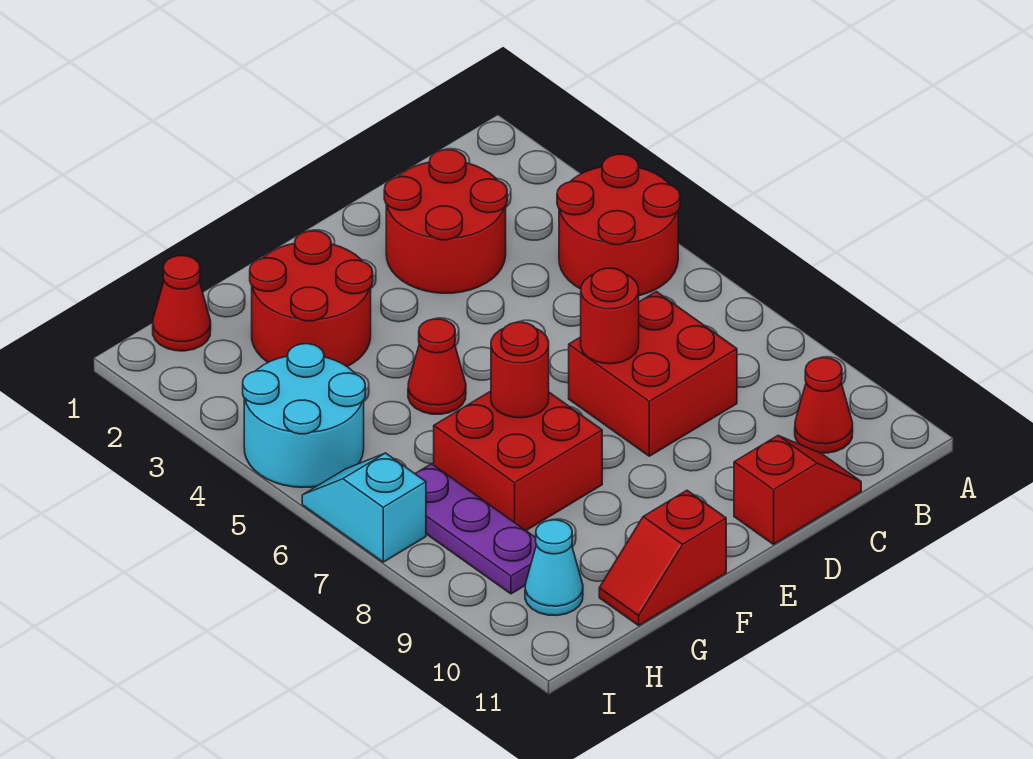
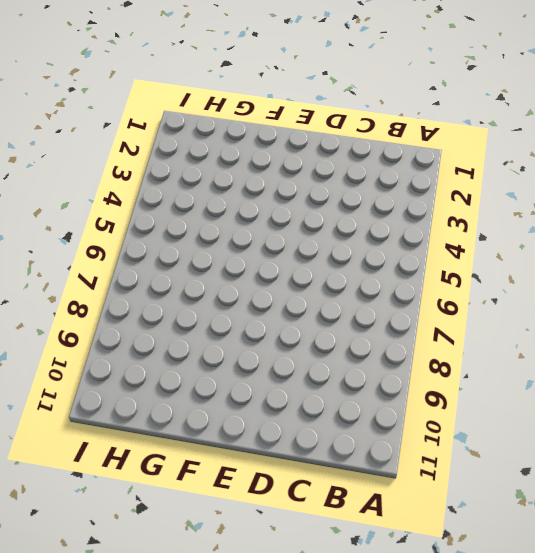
none -> red 2x2 round brick [557,154,680,295]
none -> red 1x1 cone [795,358,853,453]
none -> red 2x2 round brick [384,150,507,293]

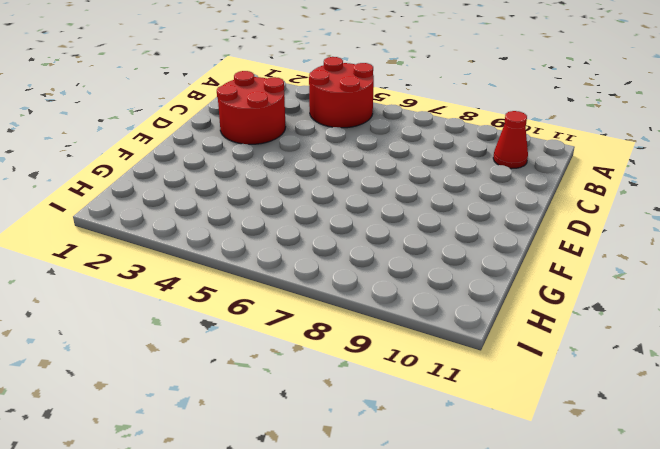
none -> red 2x2 brick [569,292,737,456]
none -> red 1x2 slope [734,436,861,544]
none -> red 2x2 round brick [250,231,373,366]

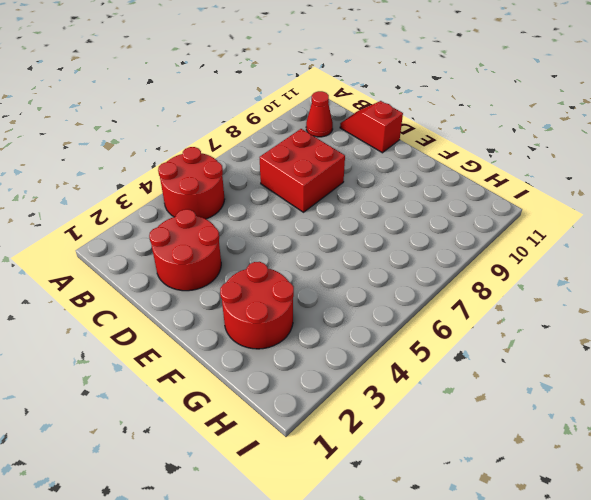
none -> red 1x1 cone [408,319,466,414]
none -> red 2x2 brick [434,391,602,530]
none -> red 1x2 slope [599,490,726,625]

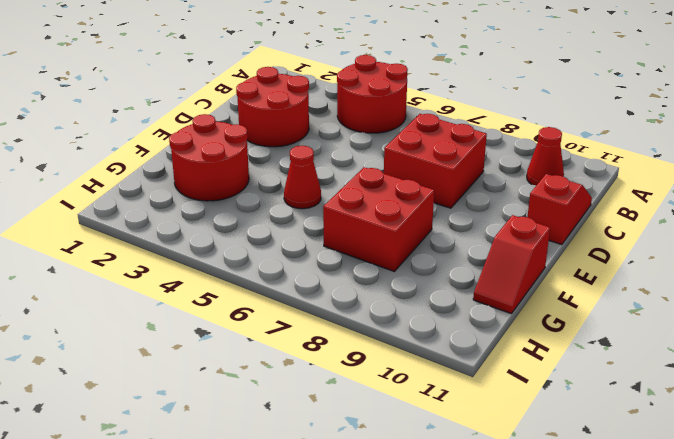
none -> red 1x1 cone [153,256,211,351]
none -> cyan 2x2 round brick [243,344,365,487]
none -> purple 1x3 plate [415,464,536,594]

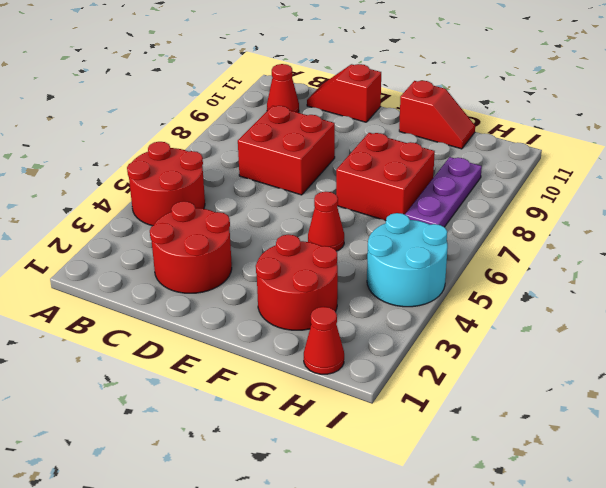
none -> cyan 1x1 cone [525,520,583,616]
none -> cyan 1x2 slope [302,453,426,562]
none -> red 1x1 round brick [581,268,639,364]

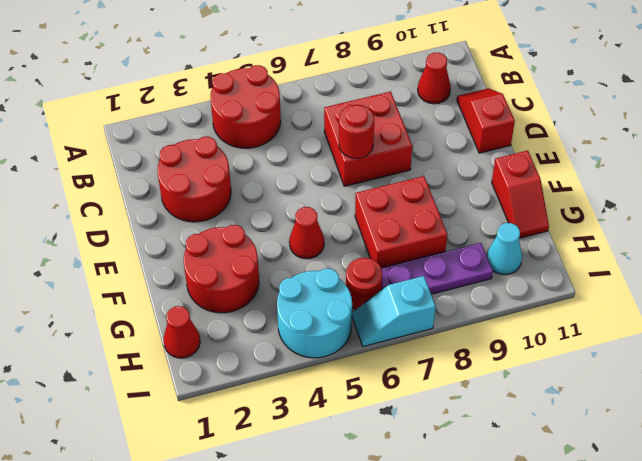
red 1x1 round brick [346,258,382,309] -> red 1x1 round brick moved to [491,322,549,418]

